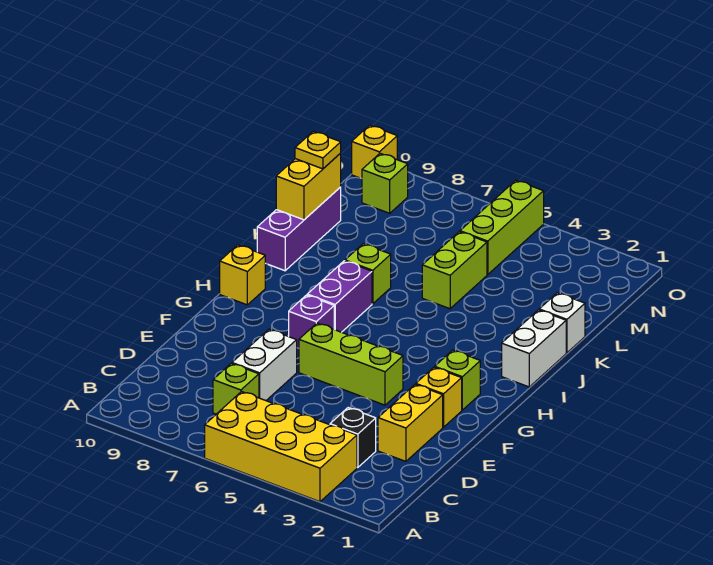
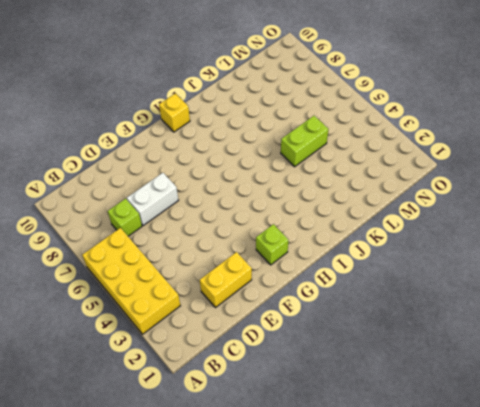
none -> black 1x1 brick [330,408,376,468]
none -> yellow 1x1 brick [416,367,462,427]
none -> lime 1x3 brick [299,323,403,405]

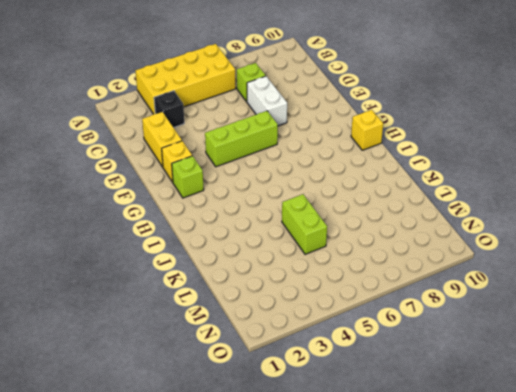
none -> purple 1x1 brick [289,295,334,348]
none -> purple 1x2 brick [307,261,372,332]
none -> white 1x2 brick [502,310,566,387]

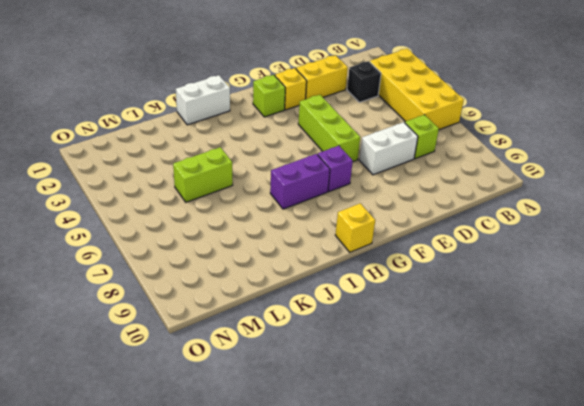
none -> lime 1x1 brick [345,244,391,304]
none -> purple 1x3 brick [257,187,341,271]
none -> white 1x1 brick [539,293,585,353]

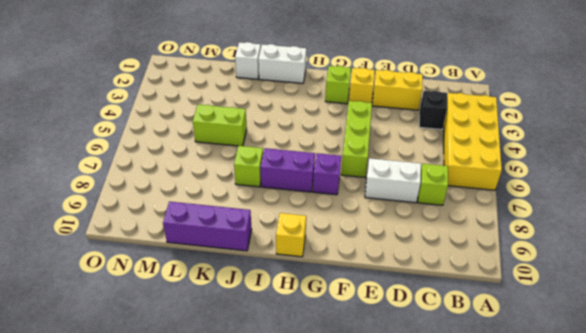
none -> lime 1x3 brick [460,180,544,275]
none -> lime 1x1 brick [362,153,408,213]
none -> yellow 1x1 brick [352,125,397,178]

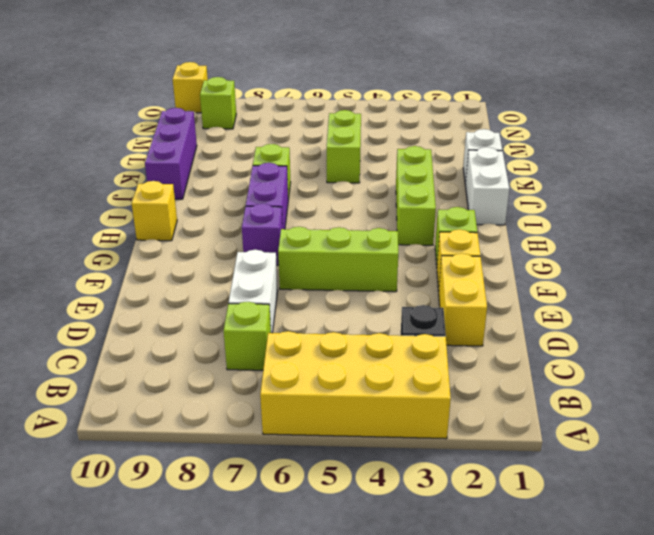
lime 1x3 brick [396,146,436,245] -> lime 1x3 brick moved to [460,180,544,275]
none -> yellow 1x2 brick [276,153,341,220]
none -> yellow 1x1 plate [295,131,341,169]

